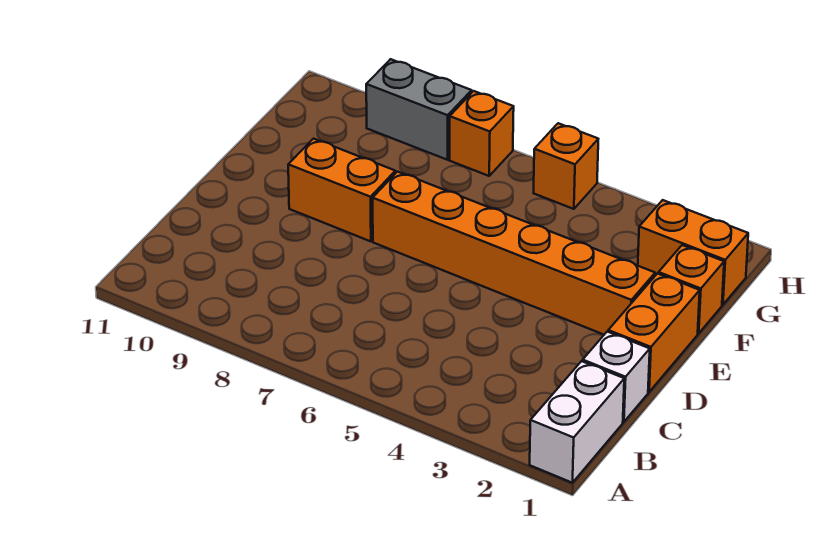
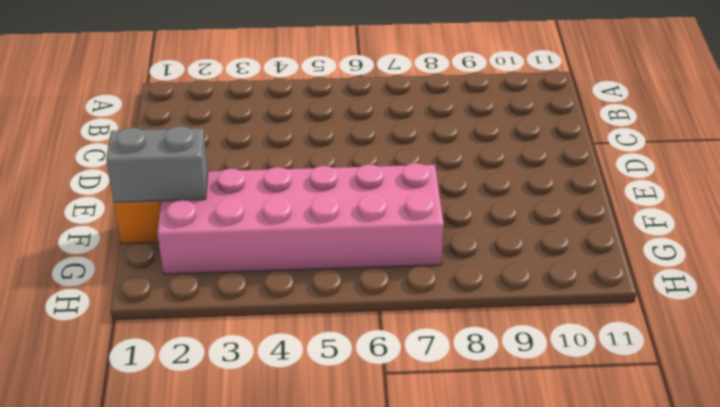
grey 1x2 brick [106,126,208,202] -> grey 1x2 brick moved to [366,59,472,160]
pink 2x6 brick [157,163,444,274] -> orange 1x2 brick [638,200,748,305]
none -> white 1x2 brick [530,361,624,483]
none -> white 1x1 brick [583,332,650,422]

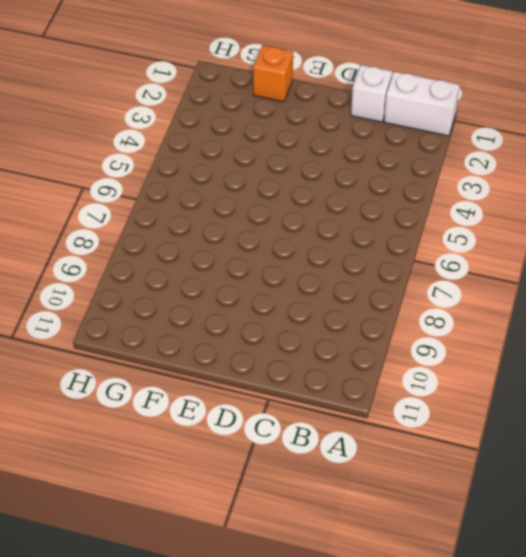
none -> orange 1x2 brick [608,274,700,392]
none -> orange 1x6 brick [373,172,655,335]

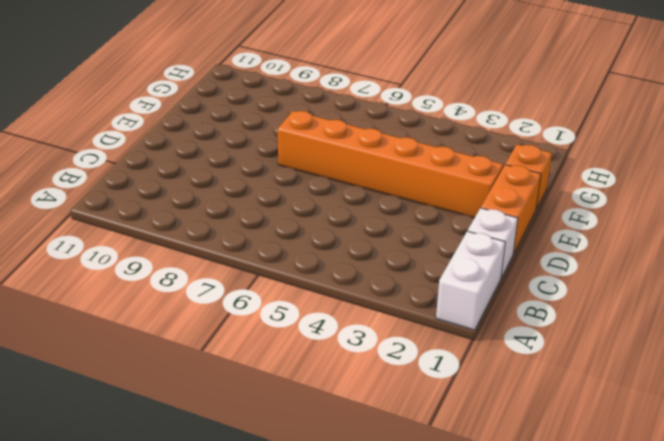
none -> orange 1x2 brick [288,139,395,241]
none -> orange 1x2 brick [638,200,748,305]

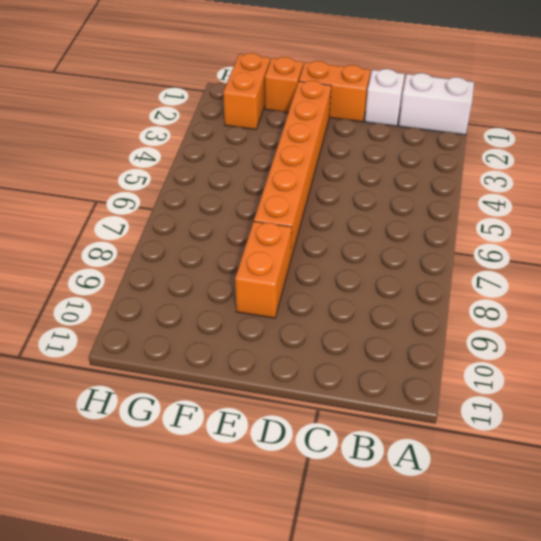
none -> orange 1x1 brick [534,123,598,209]
none -> orange 1x1 brick [449,91,514,176]

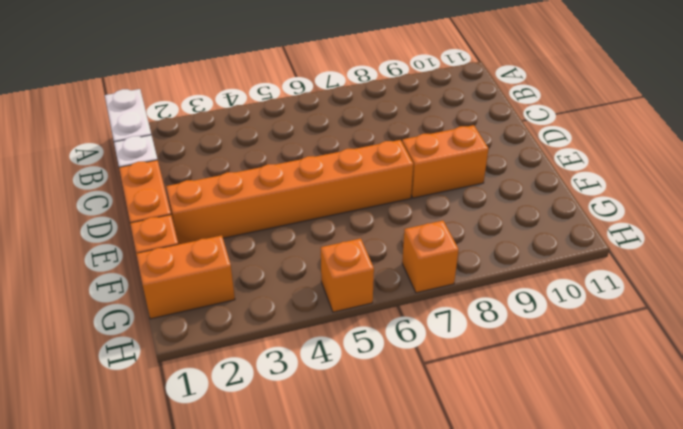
none -> grey 1x2 brick [366,59,472,160]

